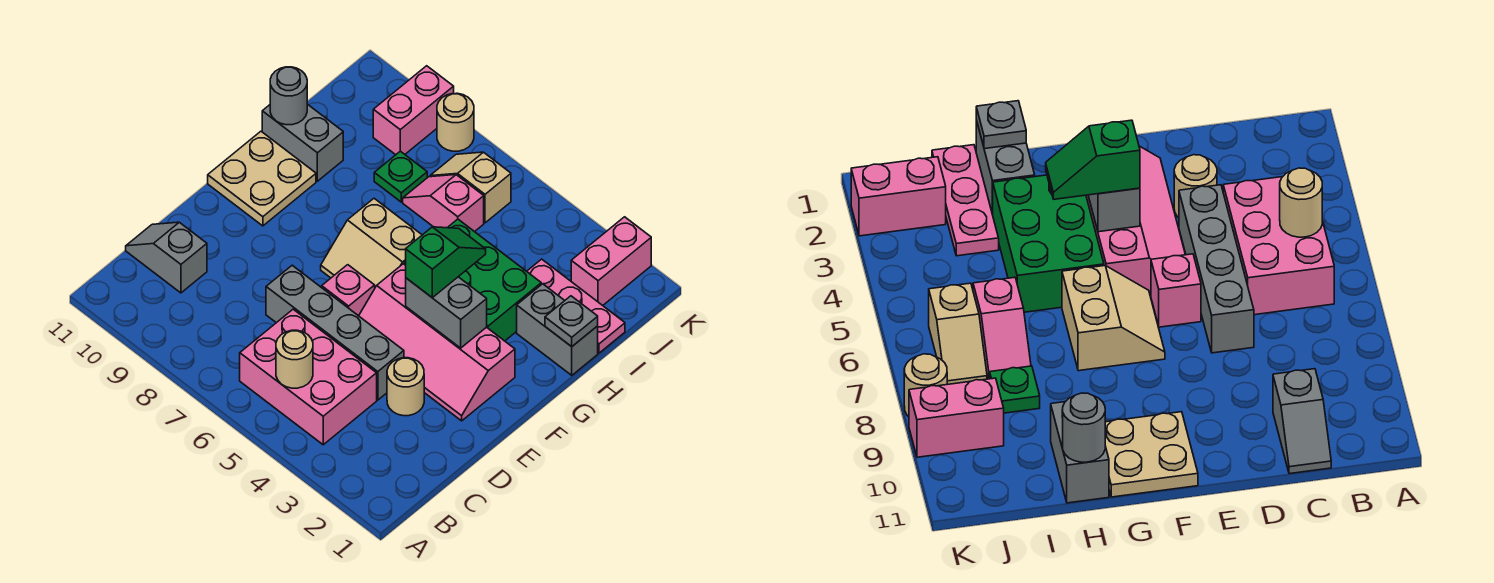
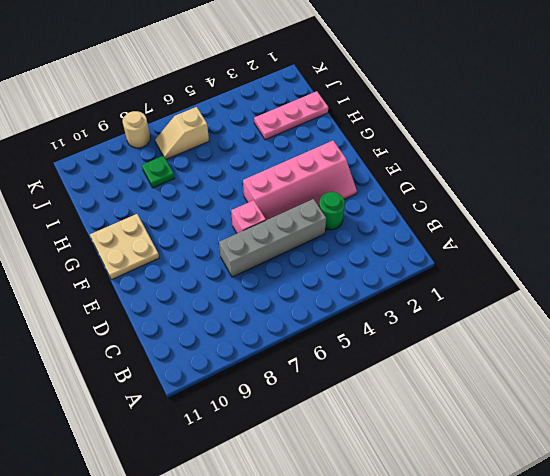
green 1x1 round brick [319,192,345,230] -> tan 1x1 round brick [387,358,424,416]
none -> pink 2x3 brick [240,309,377,445]
none -> grey 1x2 slope [126,222,207,293]
none -> tan 2x2 slope [321,199,422,287]

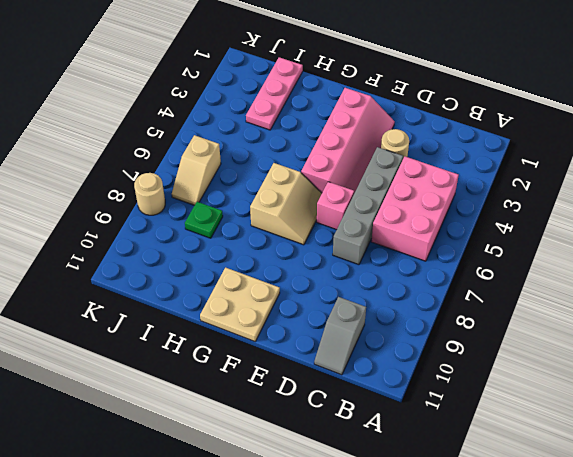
none -> green 2x3 brick [405,219,541,341]
none -> grey 1x2 brick [517,284,598,375]
none -> grey 1x2 brick [262,104,343,181]

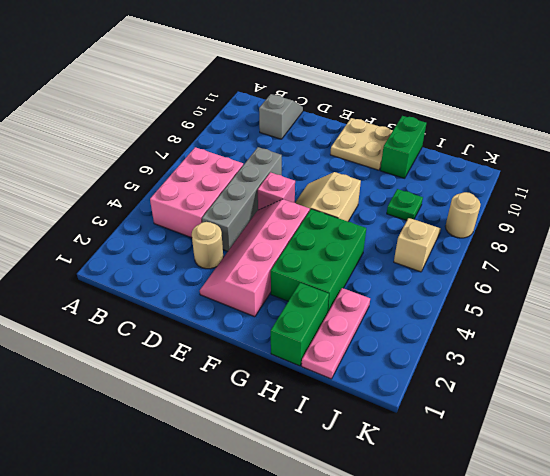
green 1x2 brick [271,283,329,366] -> grey 1x2 brick [517,284,598,375]
green 1x2 brick [380,116,426,178] -> grey 1x2 brick [262,104,343,181]
none -> pink 1x2 slope [403,175,484,232]
none -> pink 1x2 brick [571,217,651,305]
none -> pink 1x2 brick [373,66,454,155]

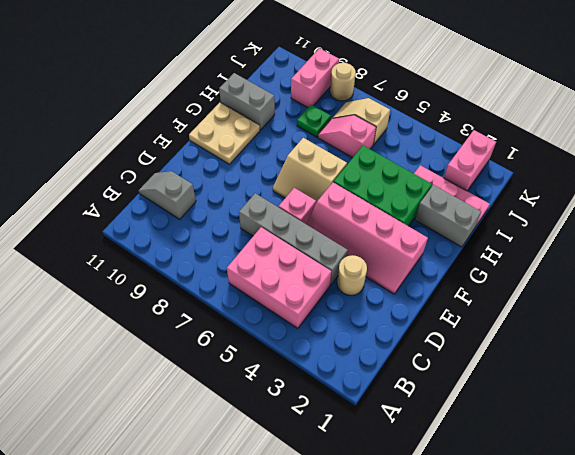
none -> tan 1x1 round brick [276,330,313,388]
none -> grey 1x2 brick [406,277,487,348]
none -> grey 1x1 plate [545,296,598,347]

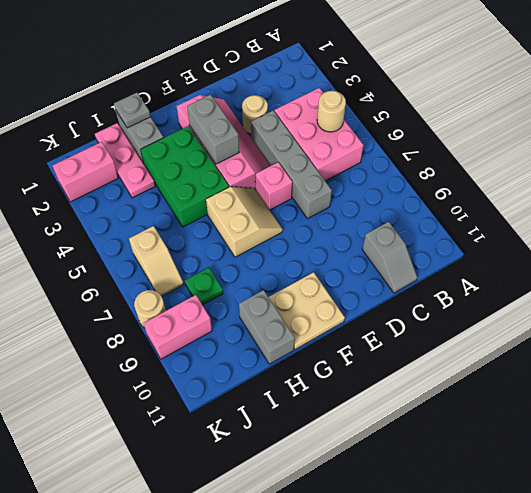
none -> pink 1x2 slope [403,175,484,232]
none -> grey 1x1 round brick [270,67,307,125]
none -> green 1x2 slope [406,227,486,298]

